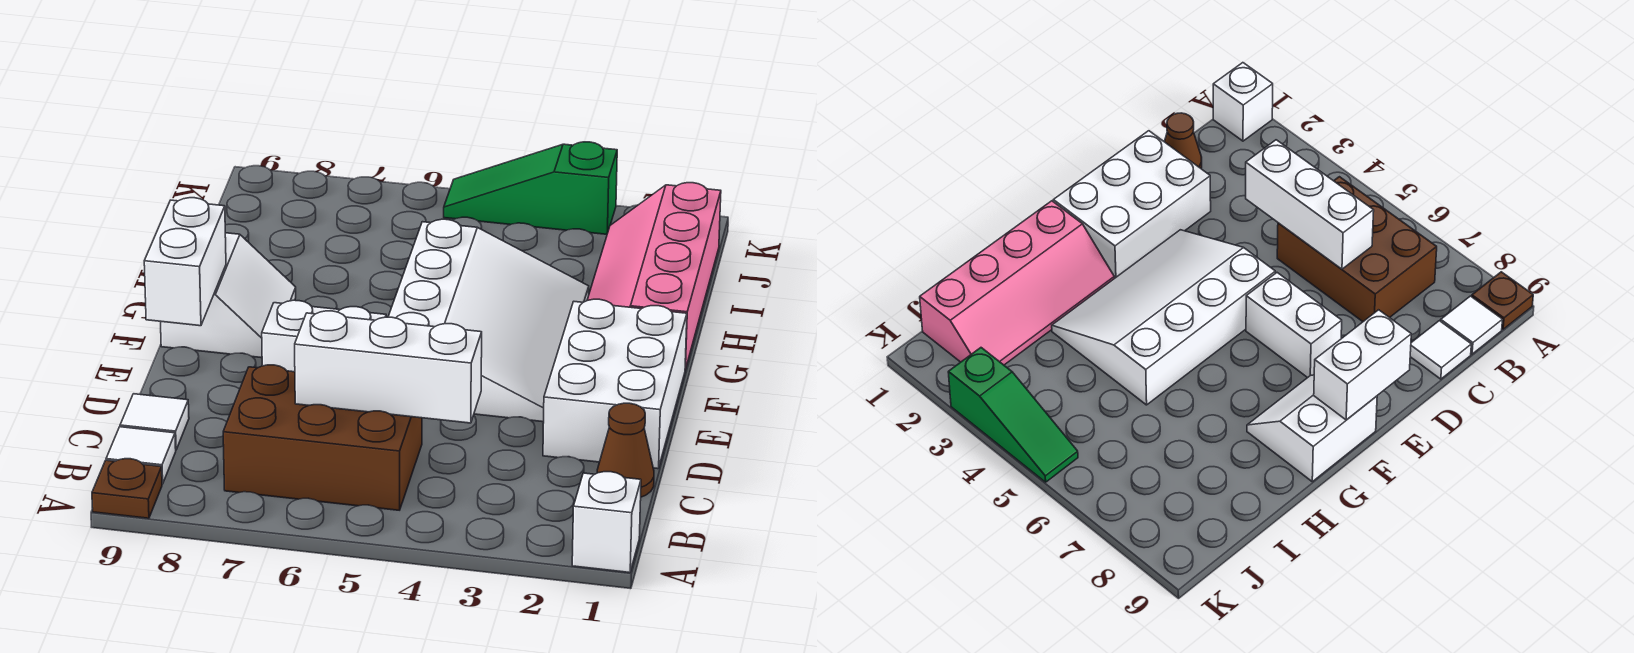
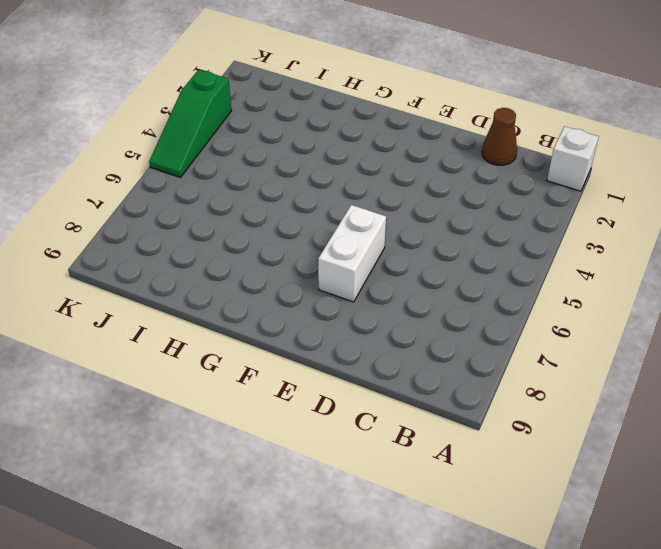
none -> brown 1x1 plate [92,459,162,518]
none -> brown 2x3 brick [223,365,422,510]
none -> white 1x1 tile [106,427,176,484]

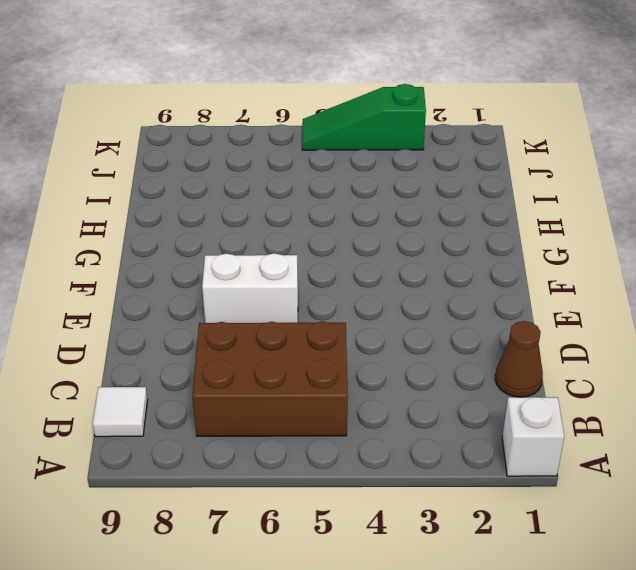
none -> brown 1x1 plate [92,459,162,518]
none -> white 1x1 tile [120,394,189,449]
none -> white 2x3 brick [543,299,687,469]

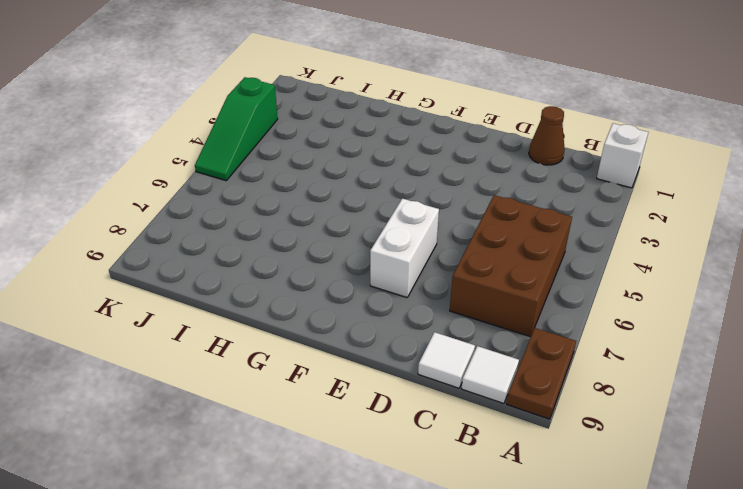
brown 1x2 plate [506,328,576,419] -> brown 1x1 plate [92,459,162,518]
none -> white 2x3 brick [543,299,687,469]
none -> white 3x4 slope [388,219,589,422]
none -> white 2x2 slope [160,233,296,358]

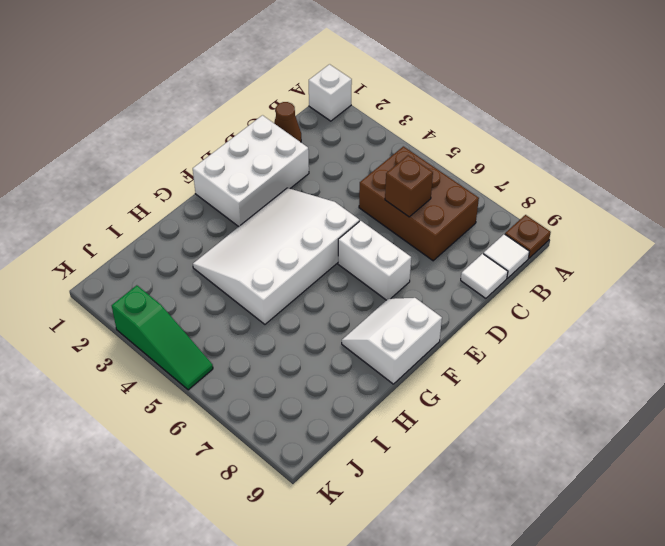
brown 1x1 brick [385,155,433,217] -> white 1x3 brick [295,311,482,423]
none -> pink 2x4 slope [587,183,721,370]
none -> white 1x2 brick [144,198,226,326]

